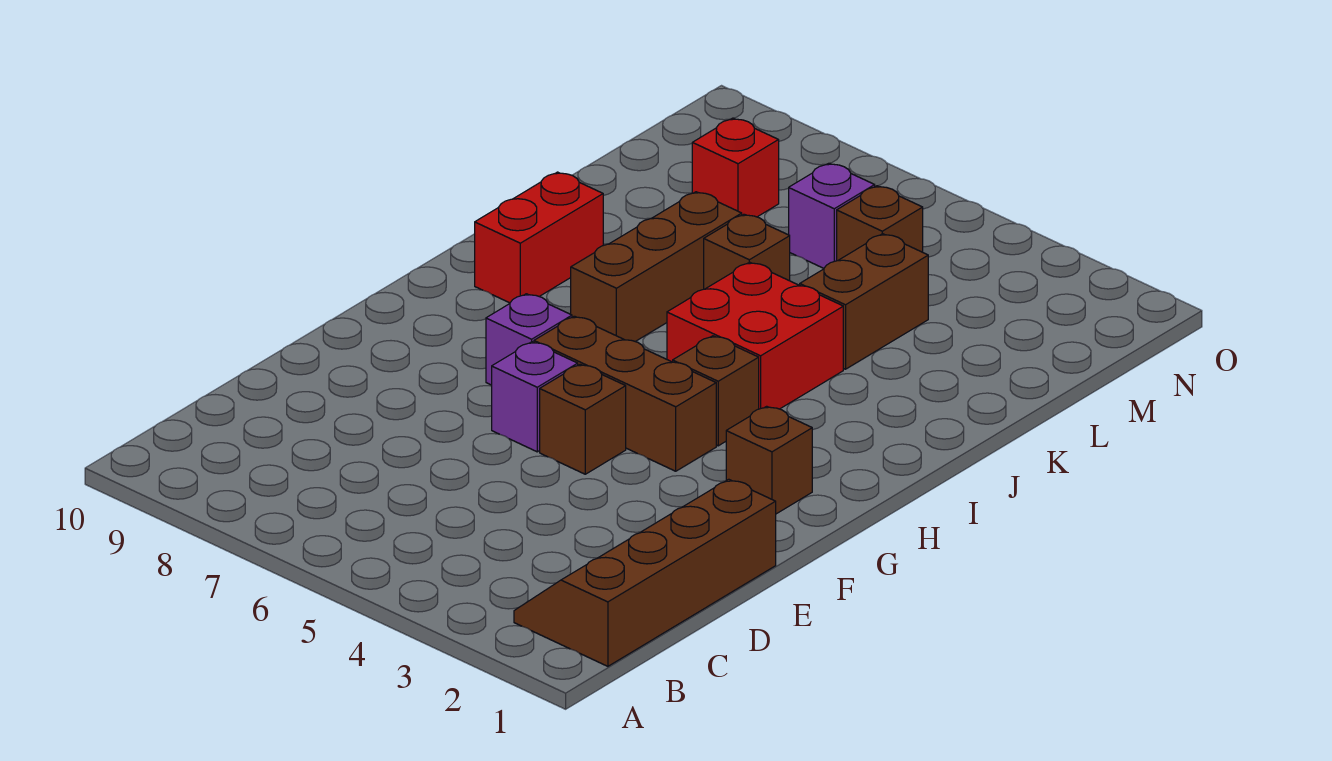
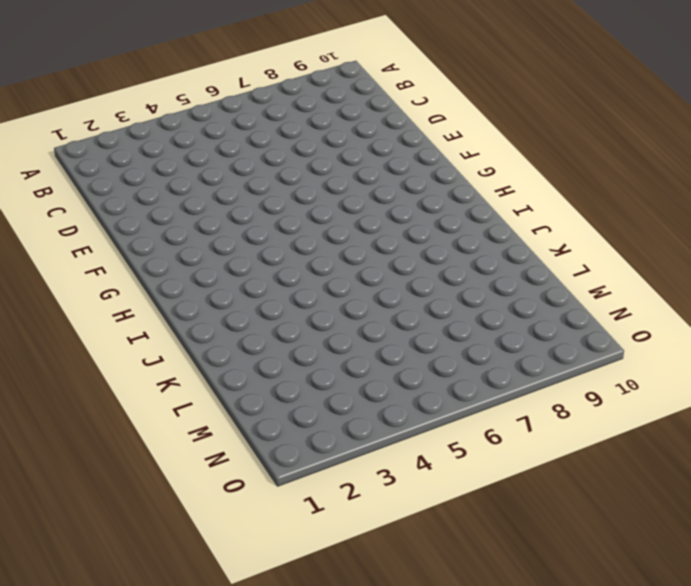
none -> brown 2x4 slope [514,479,776,666]
none -> brown 1x1 brick [540,364,626,474]
none -> purple 1x1 brick [492,342,578,452]

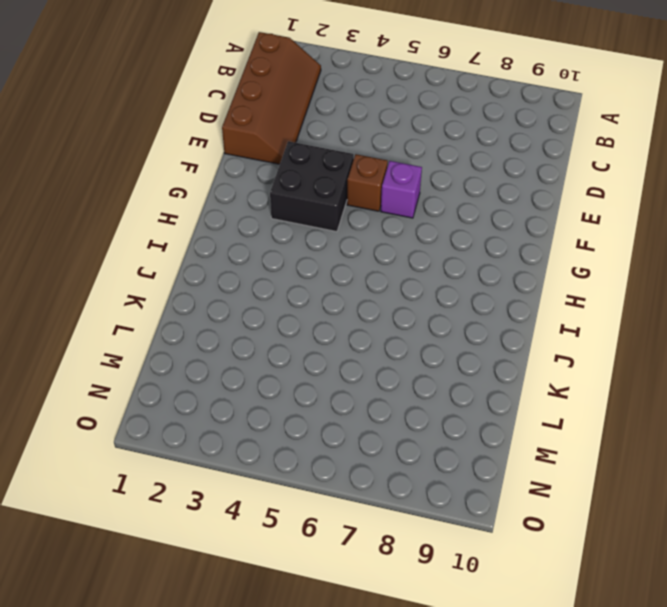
black 2x2 brick [270,141,354,232] -> brown 1x3 brick [534,316,716,471]
none -> brown 1x1 brick [726,406,812,514]
none -> purple 1x1 brick [486,294,572,385]
none -> brown 1x1 brick [673,336,759,446]

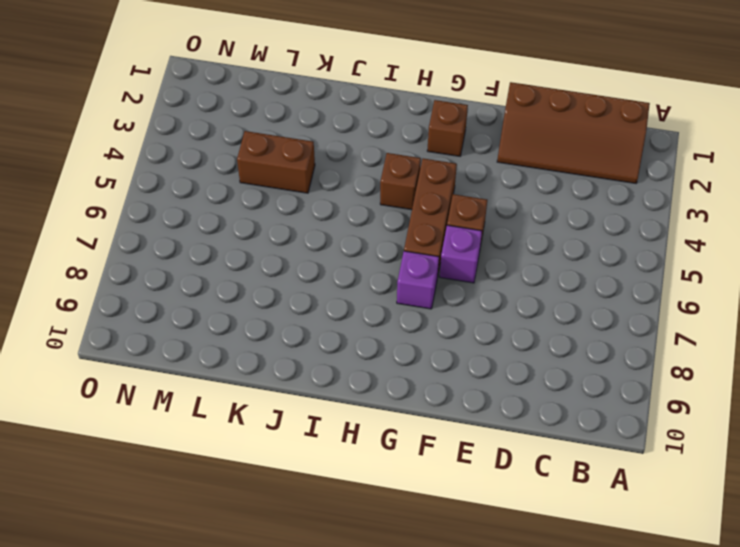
none -> red 2x2 brick [667,262,843,409]
none -> brown 1x3 brick [571,192,742,342]
none -> red 1x2 brick [475,172,603,303]

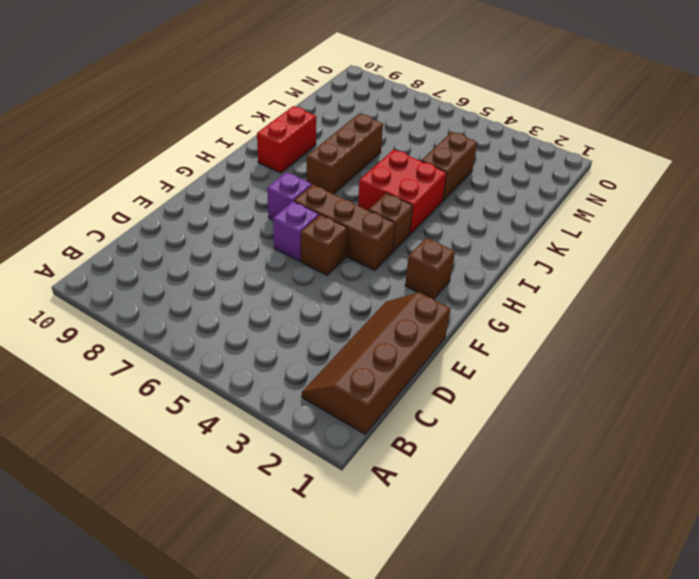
none -> brown 1x1 brick [704,214,790,289]
none -> brown 1x1 brick [837,186,923,261]
none -> purple 1x1 brick [789,163,875,268]

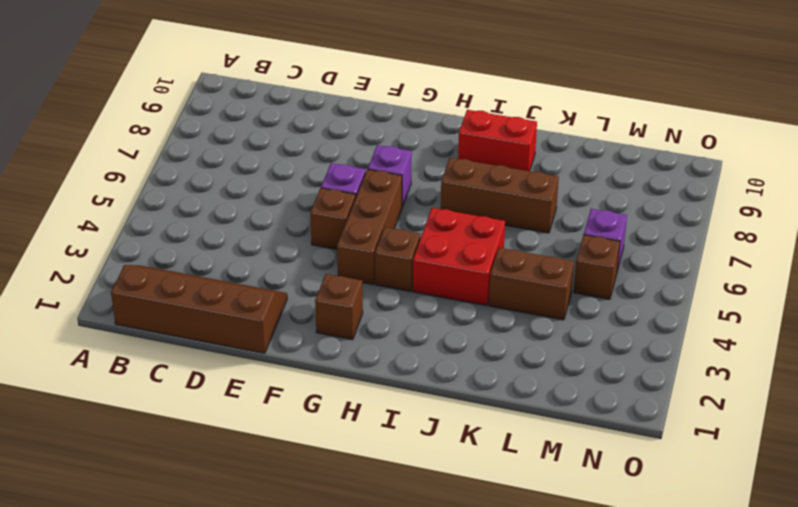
none -> brown 1x1 brick [704,214,790,289]
none -> red 1x1 brick [692,118,779,217]

